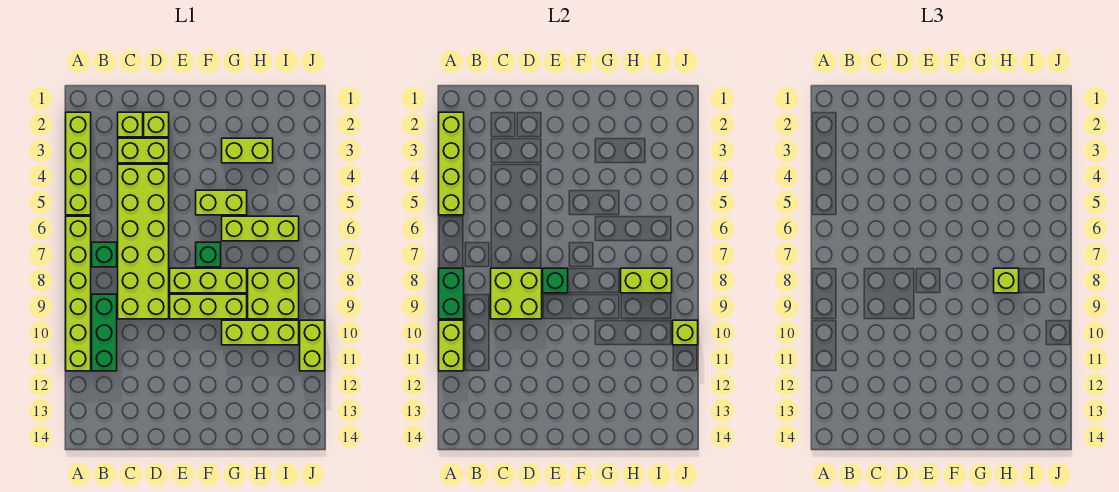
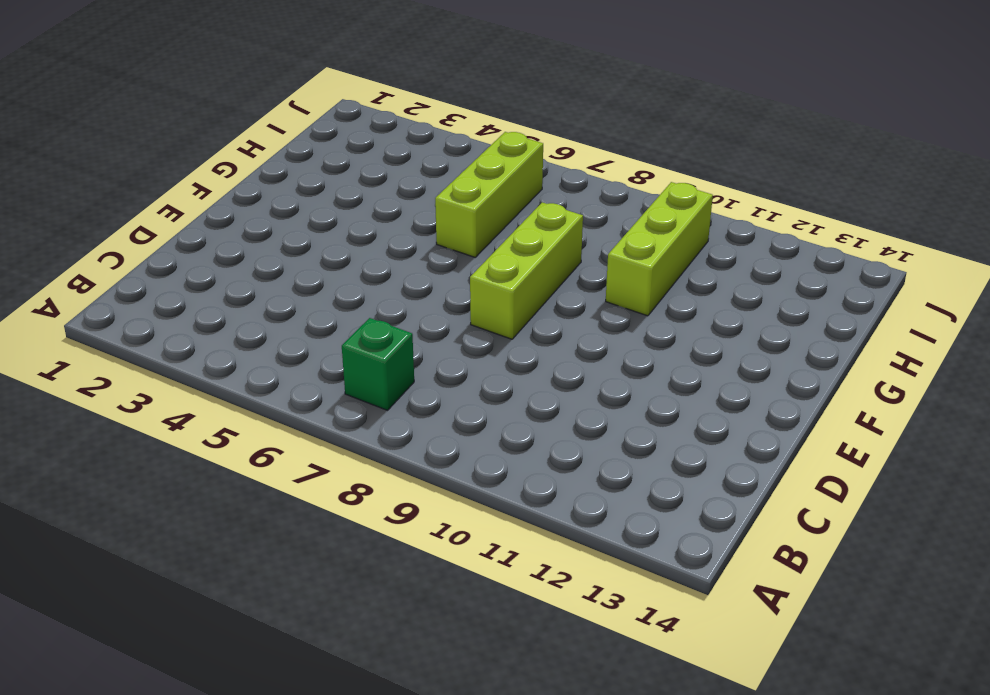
none -> lime 1x4 brick [66,112,91,215]
none -> lime 1x6 brick [66,216,91,371]
none -> green 1x3 brick [92,294,117,371]

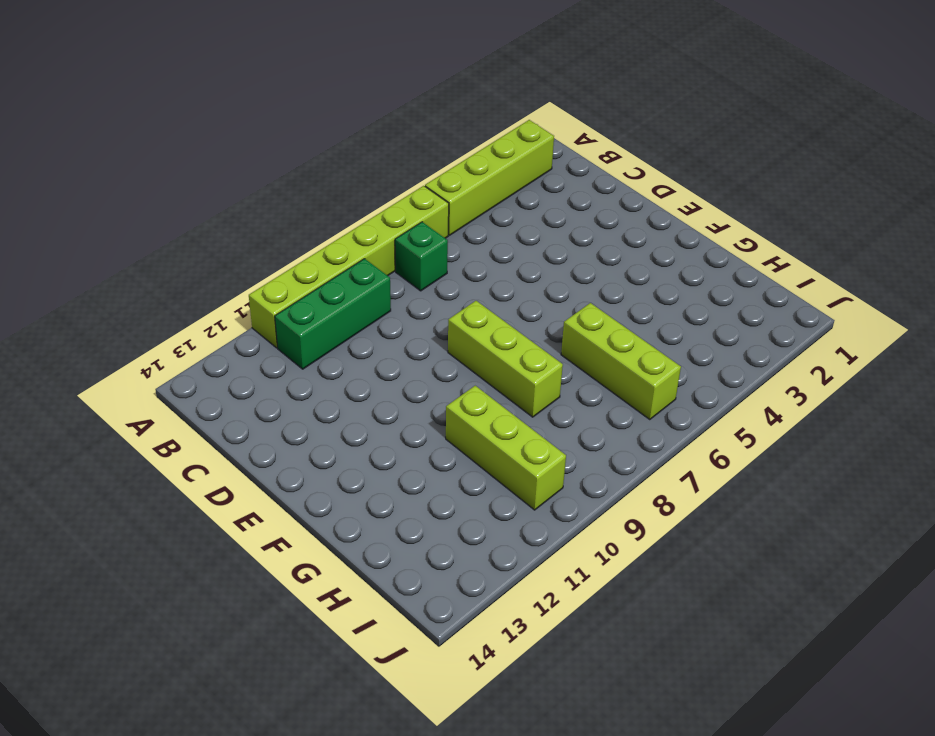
none -> lime 1x1 brick [118,112,143,137]
none -> lime 1x2 brick [118,138,169,163]
none -> lime 2x6 brick [118,164,169,319]

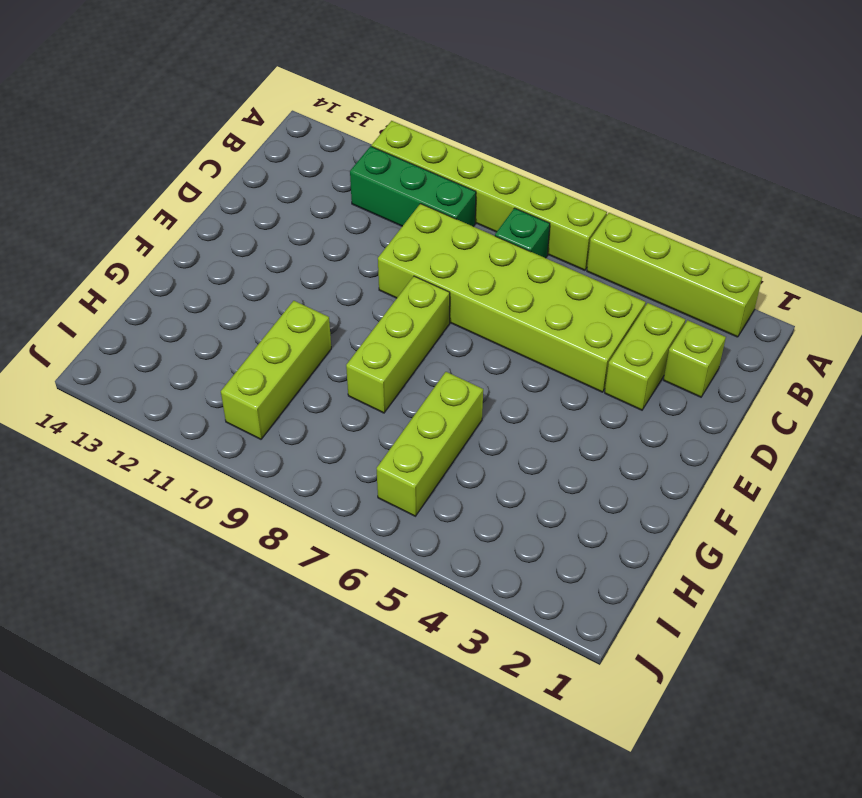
none -> lime 1x1 brick [144,112,169,137]
none -> lime 1x3 brick [170,294,247,319]
none -> lime 1x2 brick [196,190,247,215]

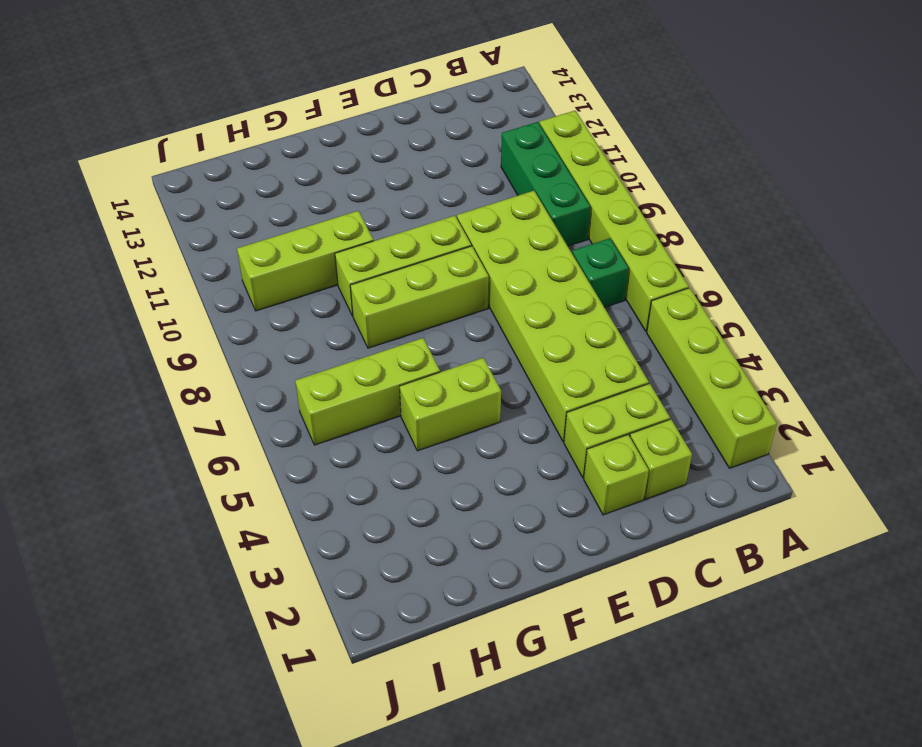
none -> green 1x1 brick [196,242,221,267]
none -> lime 1x2 brick [222,138,273,163]
none -> lime 2x2 brick [248,268,299,319]

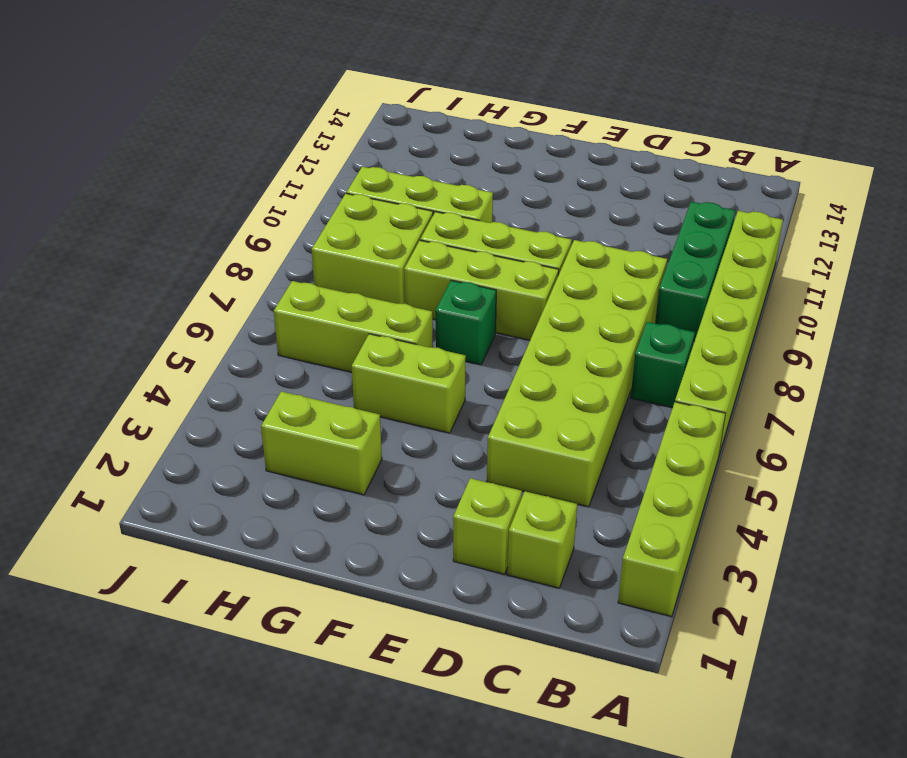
none -> lime 1x2 brick [118,138,169,163]
none -> lime 1x2 brick [300,320,325,371]
none -> lime 1x4 brick [439,112,464,215]

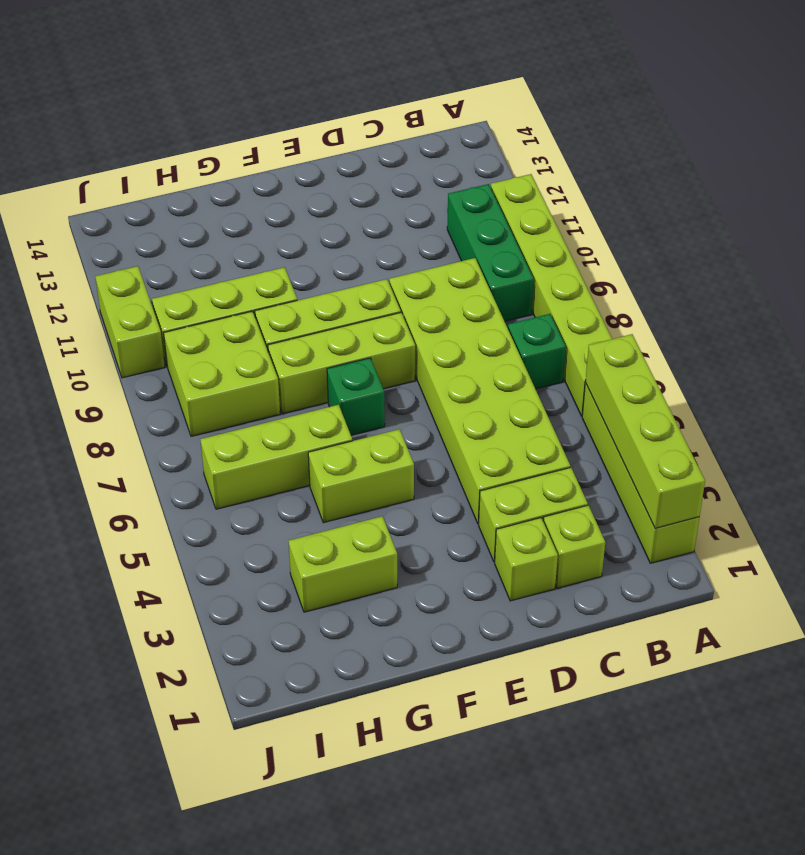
none -> green 1x2 brick [439,268,464,319]
none -> lime 1x2 brick [439,320,464,371]
none -> lime 2x2 brick [491,268,542,319]

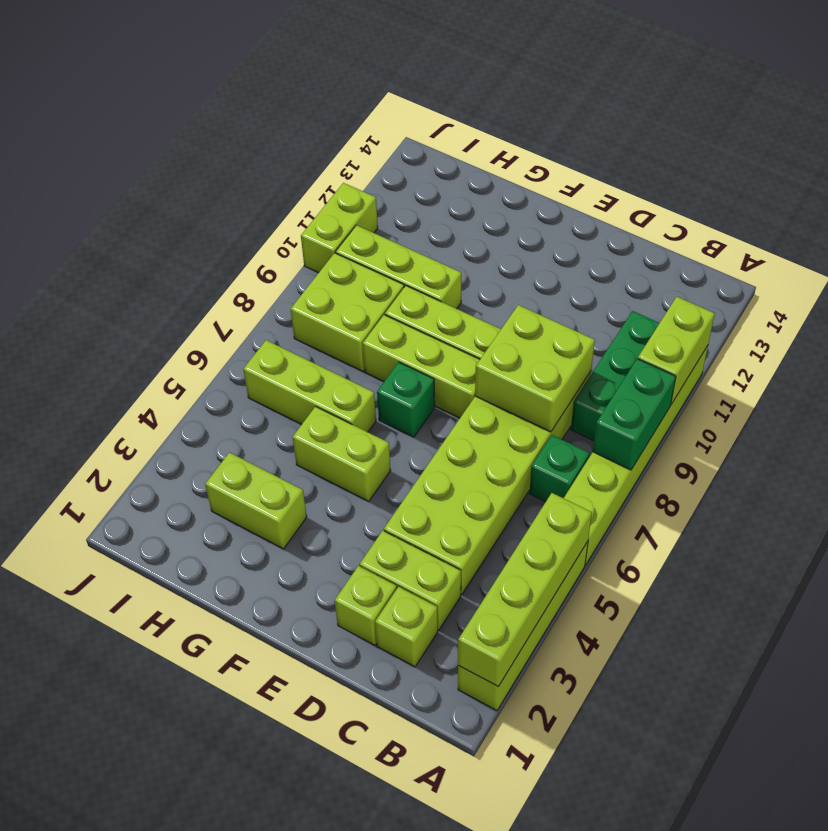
none -> green 1x1 brick [543,268,568,293]
none -> lime 1x2 brick [621,268,672,293]
none -> lime 1x1 brick [673,320,698,345]

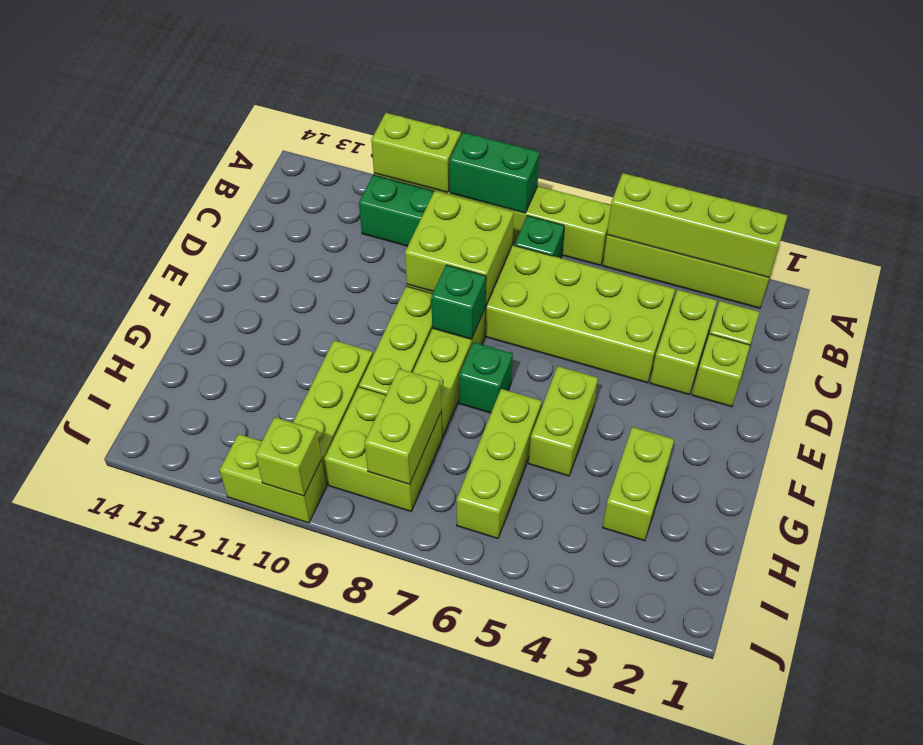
none -> lime 1x1 brick [994,268,1019,293]

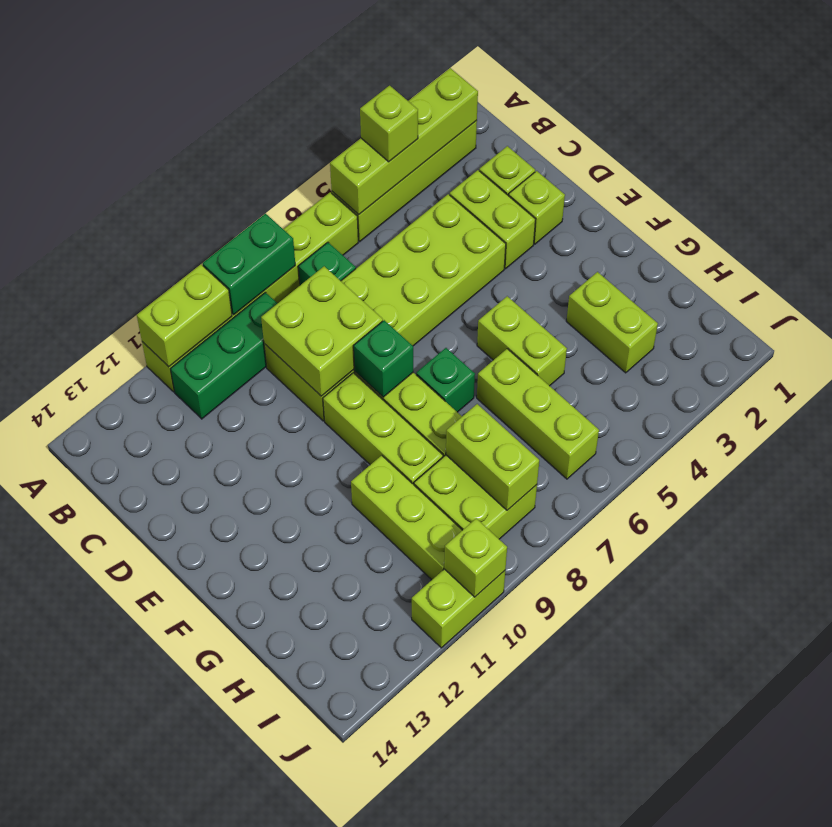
lime 1x1 brick [360,86,418,162] -> lime 1x1 brick moved to [994,268,1019,293]

